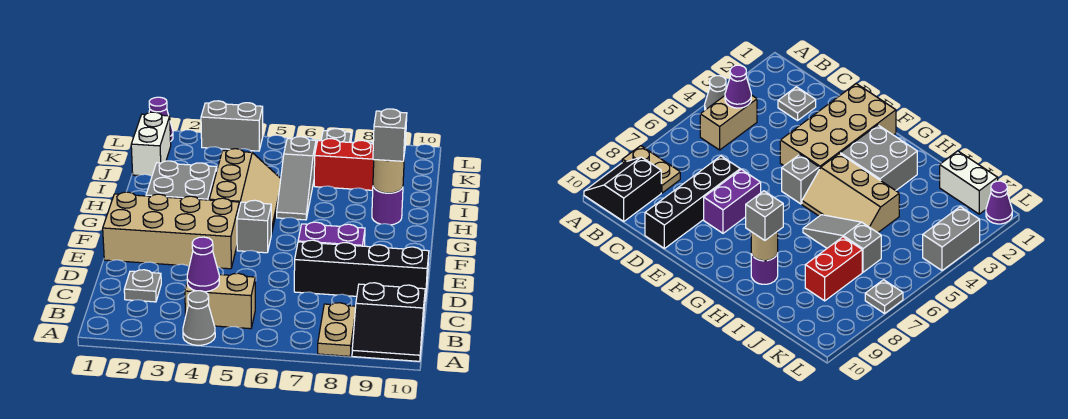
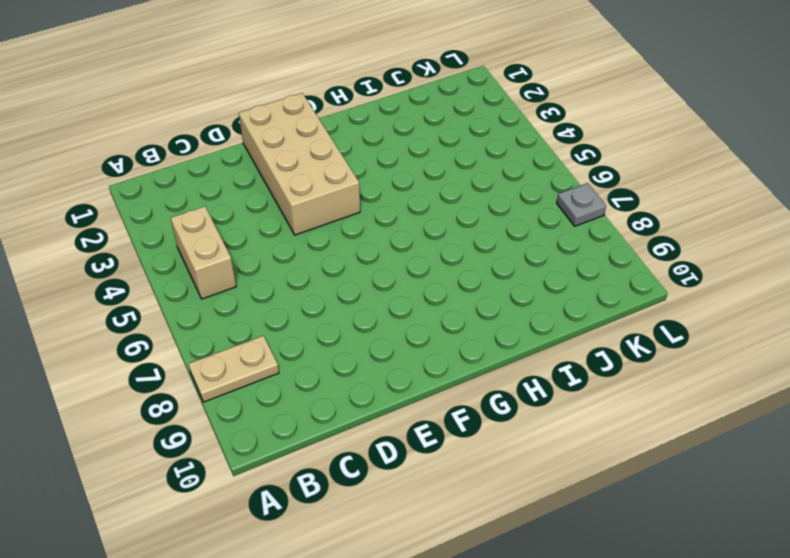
none -> grey 1x1 cone [183,291,215,345]
none -> black 2x2 slope [352,283,425,361]
none -> grey 1x1 plate [124,270,161,302]

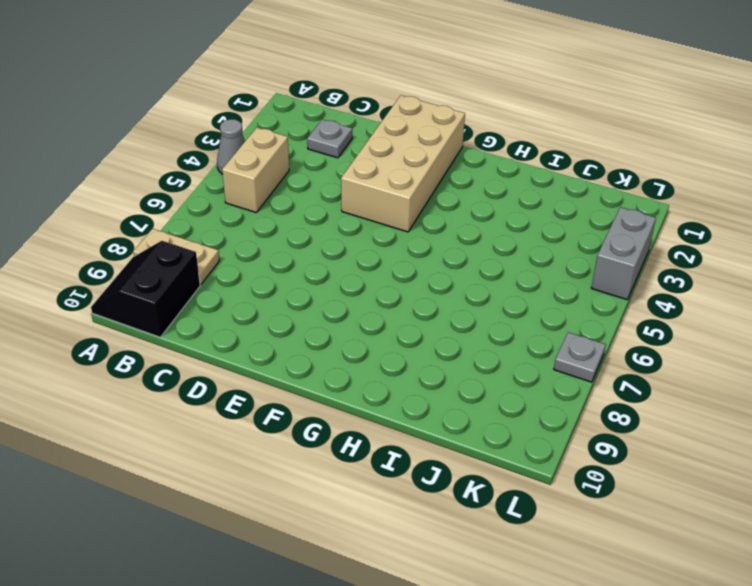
none -> black 1x4 brick [294,240,429,301]
none -> purple 1x2 brick [298,222,365,246]
none -> grey 1x1 brick [237,200,271,253]

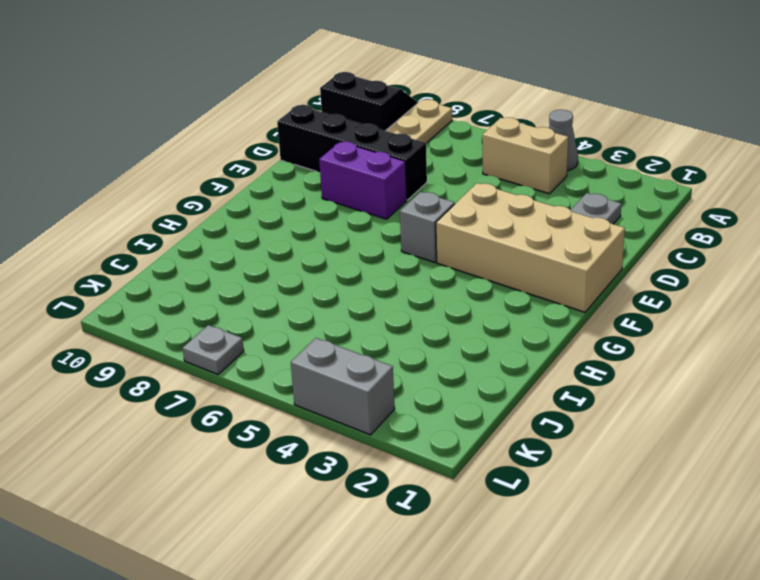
none -> grey 2x2 brick [146,161,217,200]
none -> tan 2x3 slope [209,149,281,235]
none -> grey 1x3 slope [277,137,316,220]

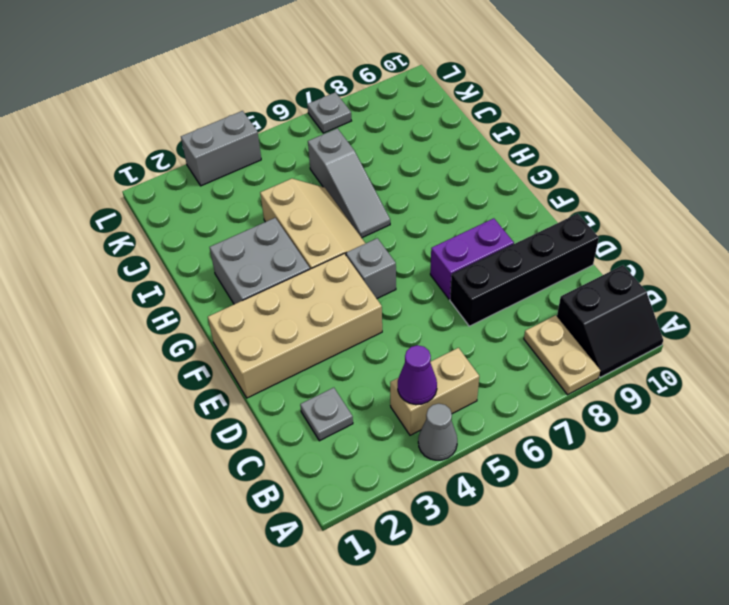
none -> purple 1x1 round brick [372,187,403,225]
none -> white 1x2 brick [131,112,171,176]
none -> red 1x2 brick [314,139,374,190]

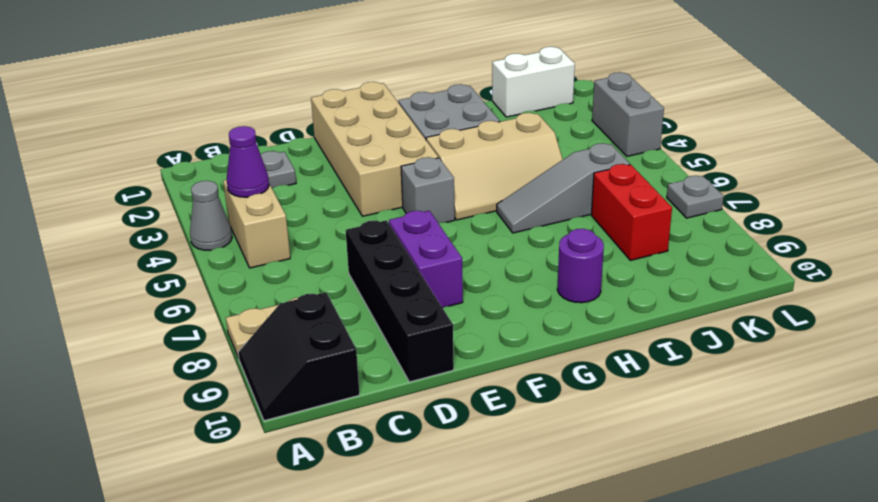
none -> purple 1x1 cone [149,97,173,141]
none -> tan 1x1 round brick [373,160,404,193]
none -> grey 1x1 brick [373,109,407,161]

